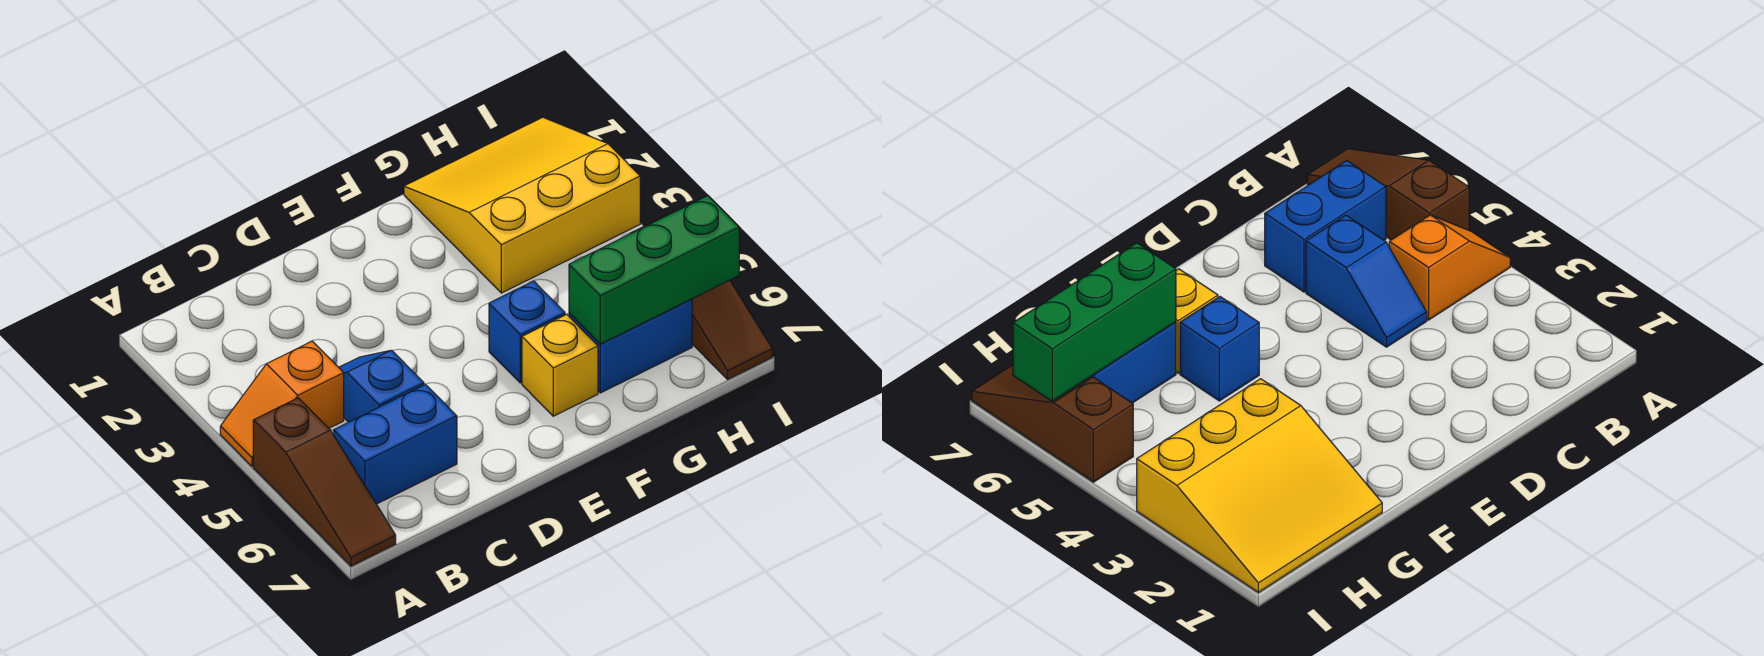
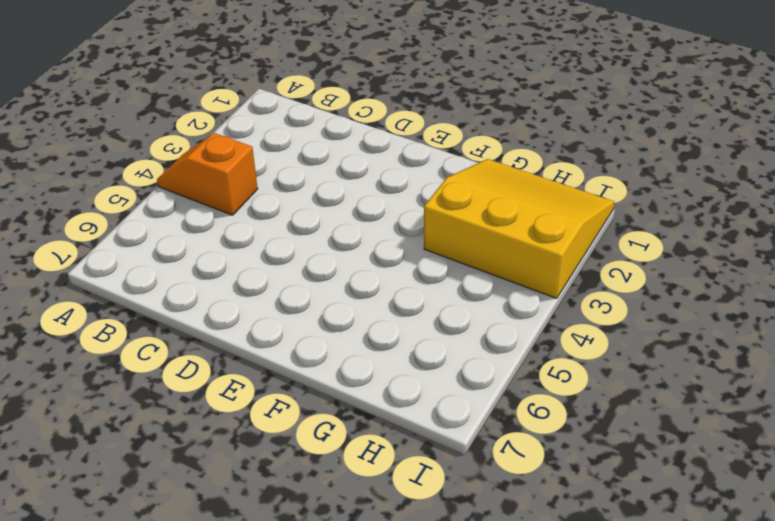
none -> brown 1x3 slope [253,398,396,566]
none -> blue 1x2 brick [334,384,457,504]

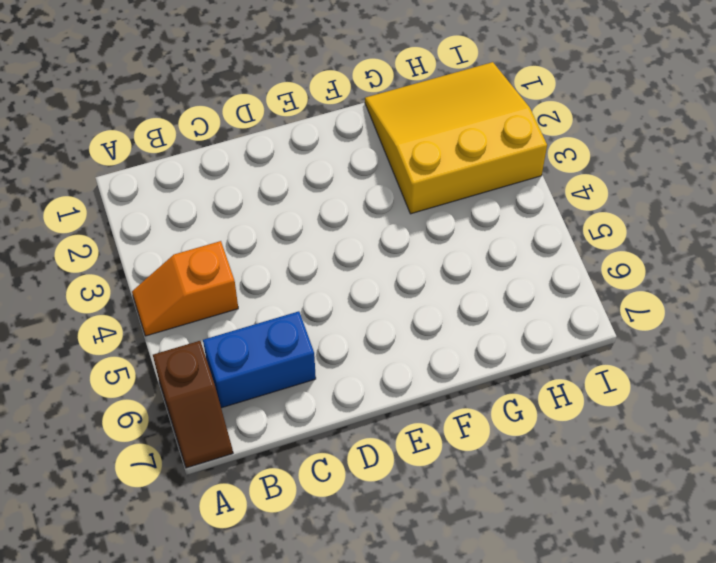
brown 1x2 slope [153,341,233,468] -> brown 1x3 slope [253,398,396,566]
none -> blue 1x2 slope [339,350,424,422]
none -> blue 1x1 brick [489,281,565,383]

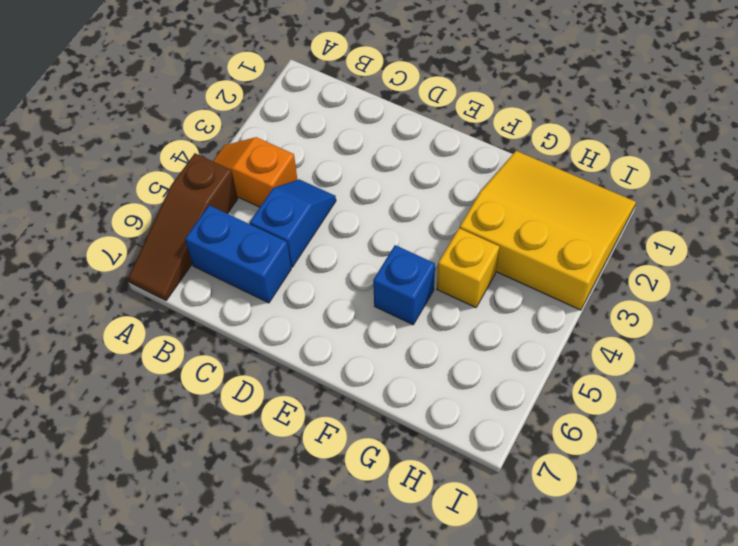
yellow 1x1 brick [437,228,499,308] -> yellow 1x1 brick moved to [522,314,598,416]
none -> blue 1x2 brick [569,299,692,393]
none -> brown 1x3 slope [630,211,772,379]

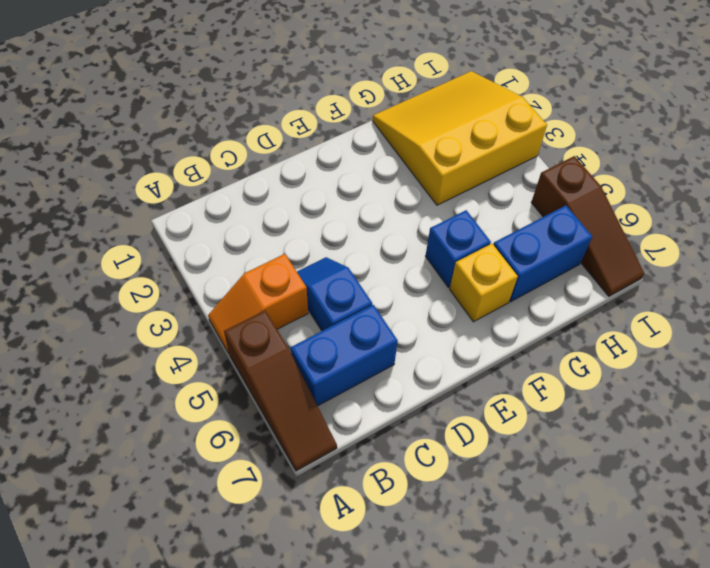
none -> green 1x3 brick [569,196,739,344]

